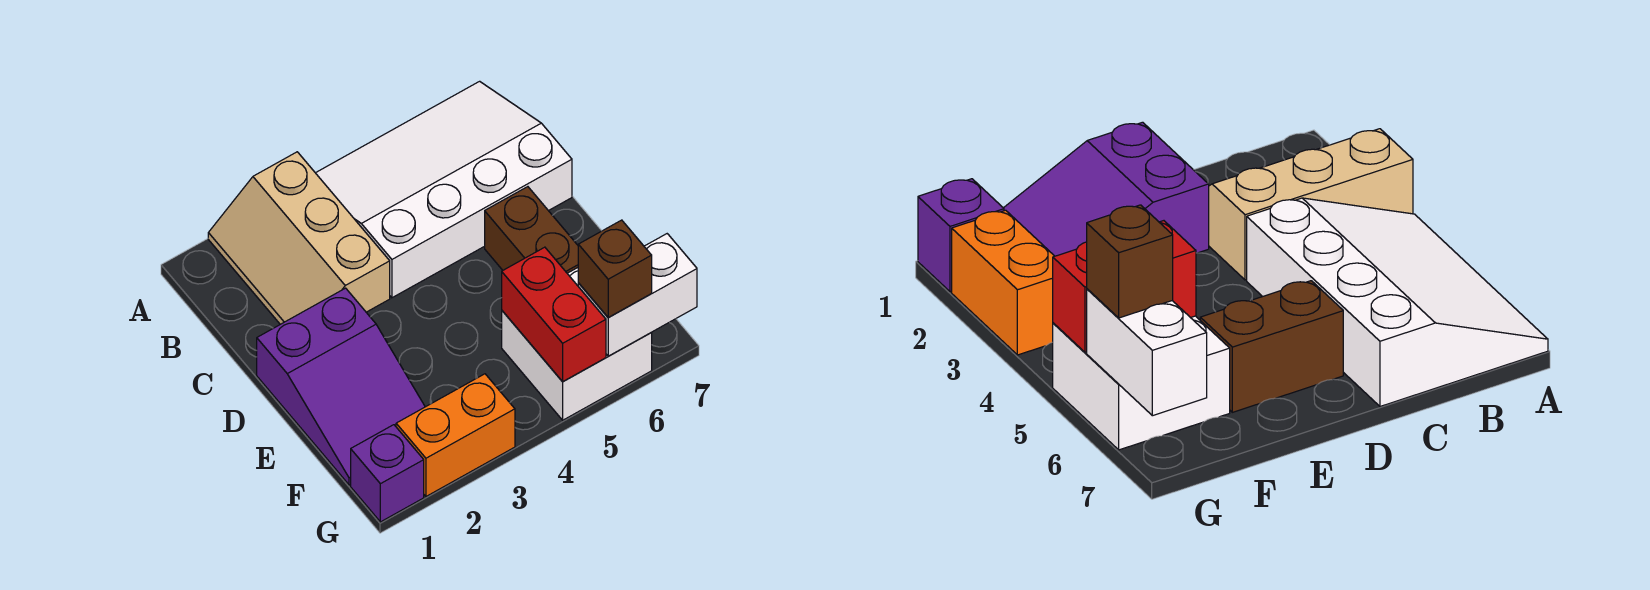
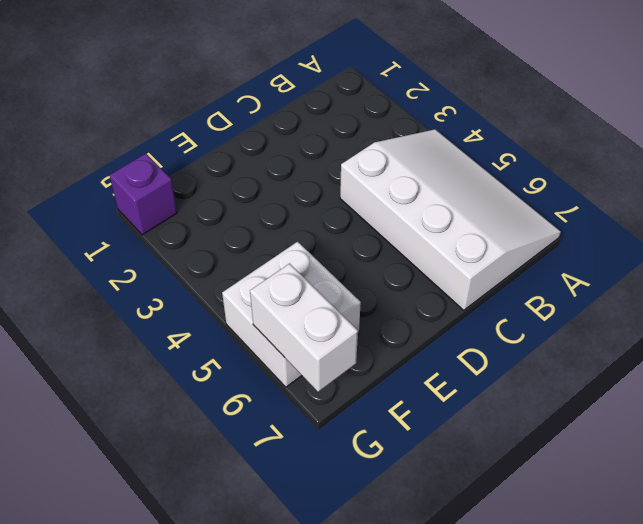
none -> tan 2x3 slope [208,152,390,324]
none -> purple 2x3 slope [257,288,425,485]

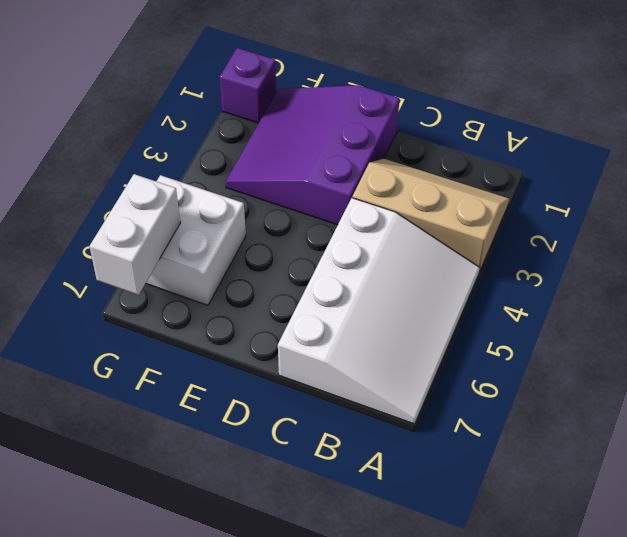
purple 3x3 slope [225,85,399,225] -> purple 2x3 slope [257,288,425,485]
none -> brown 1x2 brick [485,187,578,273]
none -> orange 1x2 brick [396,374,515,496]

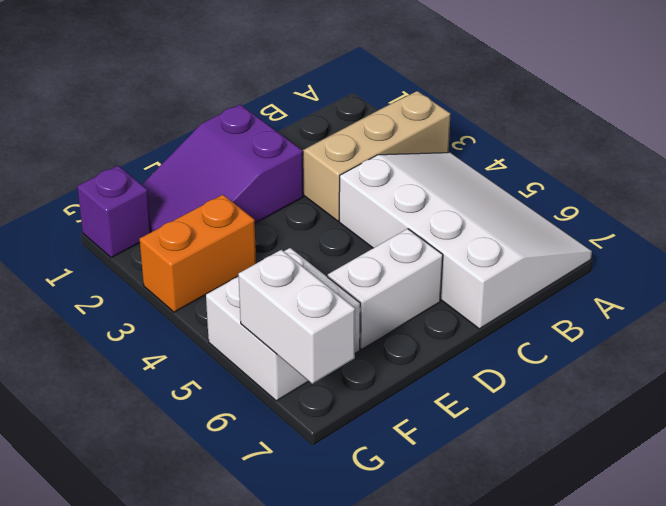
white 1x2 brick [328,229,443,349] -> brown 1x2 brick [485,187,578,273]
orange 1x2 brick [140,195,256,312] -> orange 1x2 brick turned to [396,374,515,496]
none -> red 1x2 brick [502,247,606,382]
none -> brown 1x1 brick [578,220,652,318]

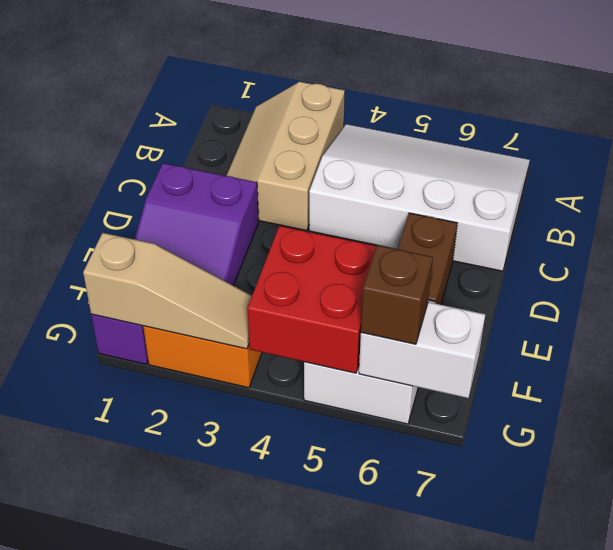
red 2x2 brick [247,226,376,373] -> red 1x2 brick [502,247,606,382]
tan 1x3 slope [83,233,252,349] -> none

